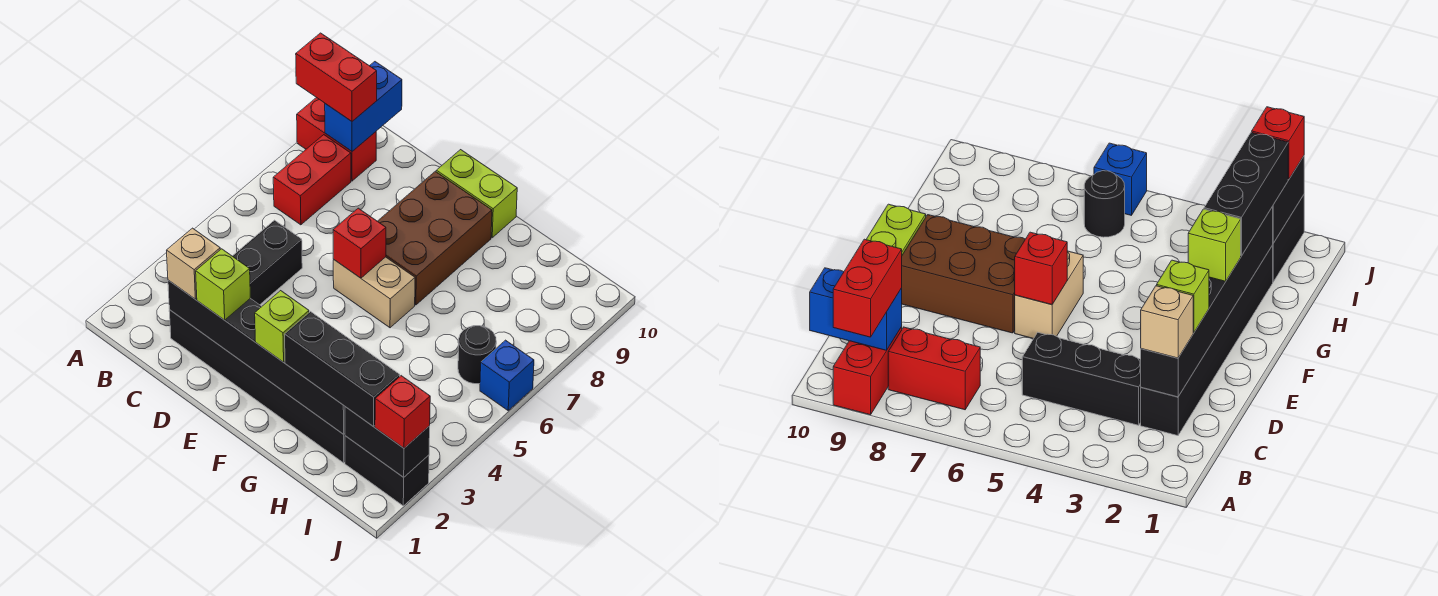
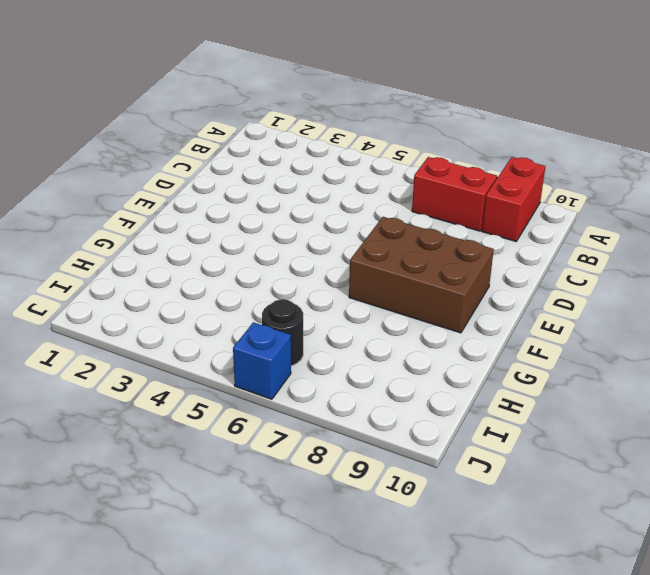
none -> black 1x6 brick [169,310,345,463]
none -> black 1x3 brick [233,220,302,305]
none -> tan 1x2 brick [333,257,415,328]

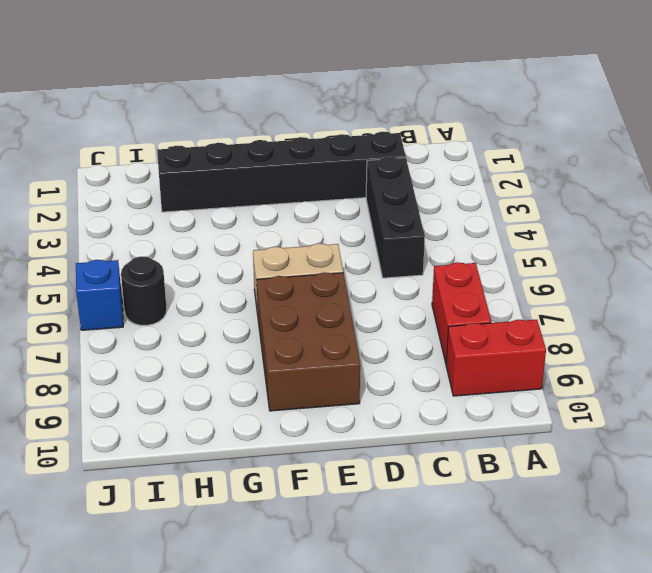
none -> lime 1x2 brick [436,150,517,238]
none -> black 1x2 brick [345,436,429,506]
none -> blue 1x2 brick [325,62,402,151]

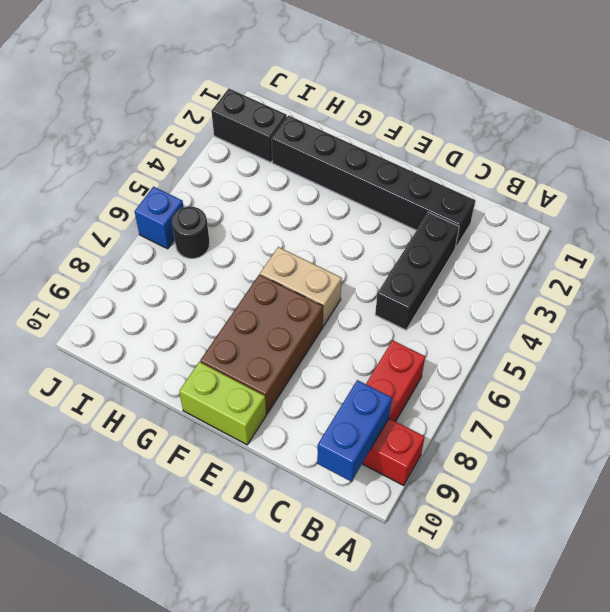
none -> black 1x6 brick [168,280,345,434]
none -> red 1x1 brick [333,208,386,278]
none -> black 1x2 brick [345,407,430,477]

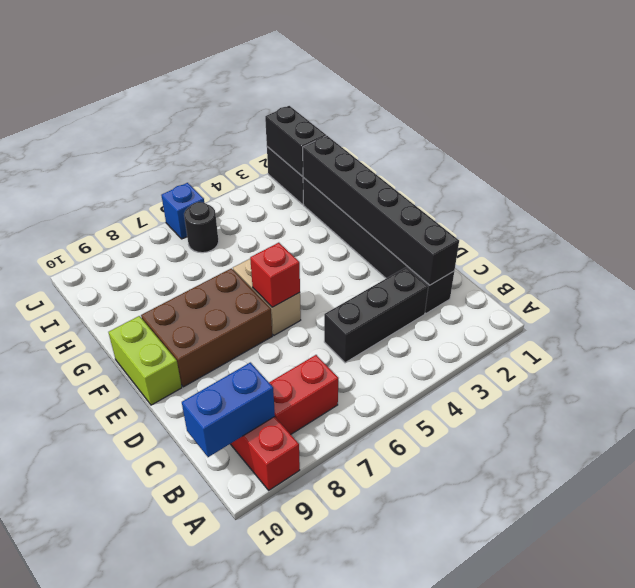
none -> red 1x2 brick [296,33,377,121]
none -> tan 1x1 brick [167,228,220,299]
none -> lime 1x1 brick [196,249,250,320]

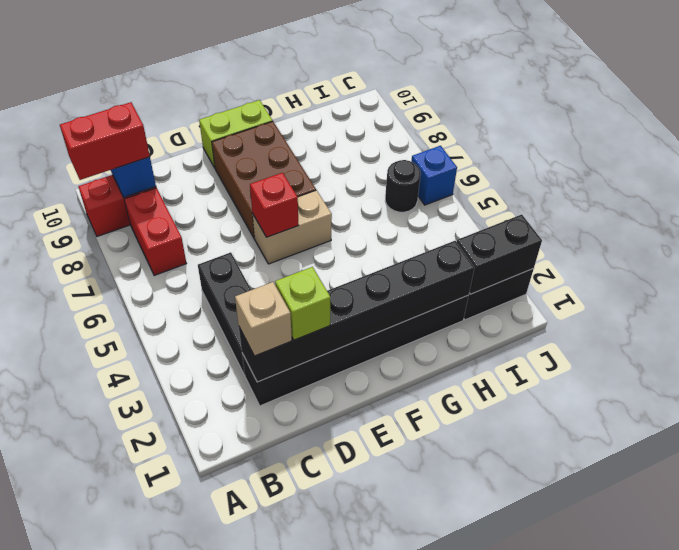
none -> lime 1x1 brick [255,291,309,362]
none -> black 1x3 brick [285,312,400,427]
none -> red 1x1 brick [375,376,430,448]

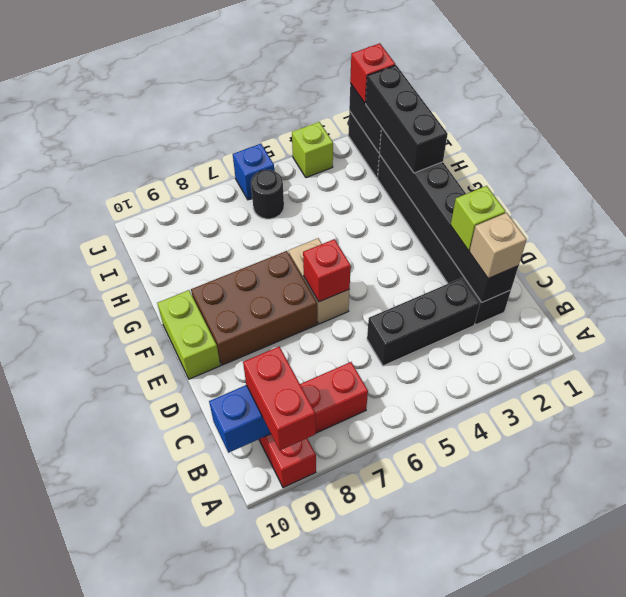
lime 1x1 brick [292,122,333,178] -> lime 1x1 brick moved to [255,291,309,362]

